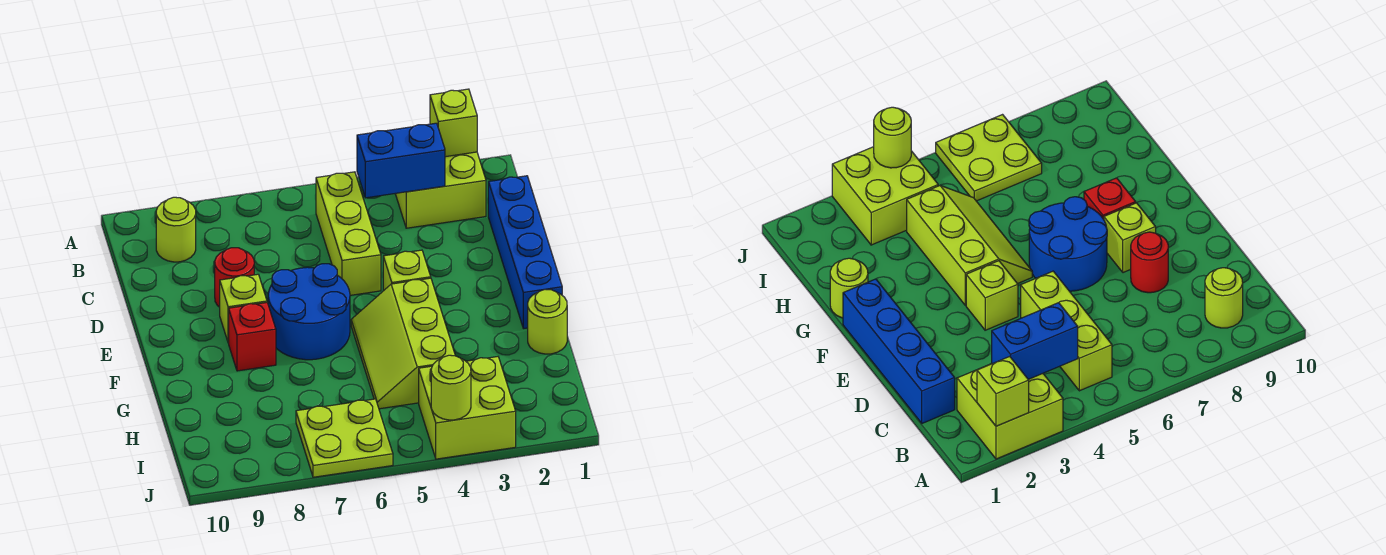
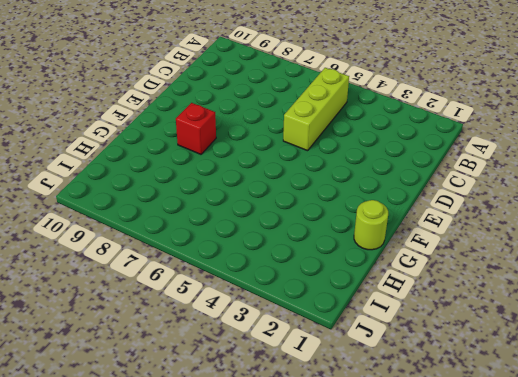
none -> lime 2x2 brick [395,152,486,228]
none -> lime 1x1 round brick [156,197,196,262]
none -> blue 1x4 brick [488,176,562,329]

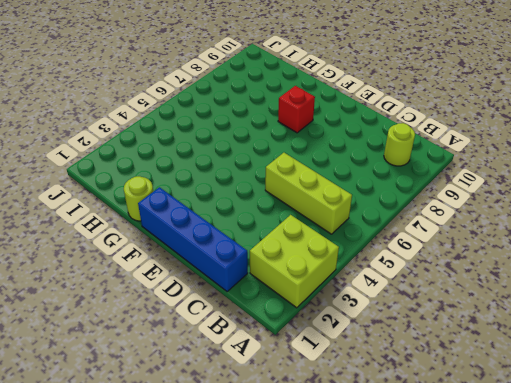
none -> red 1x1 round brick [215,248,254,307]
none -> lime 1x1 brick [383,250,431,291]
none -> blue 2x2 round brick [268,264,350,360]

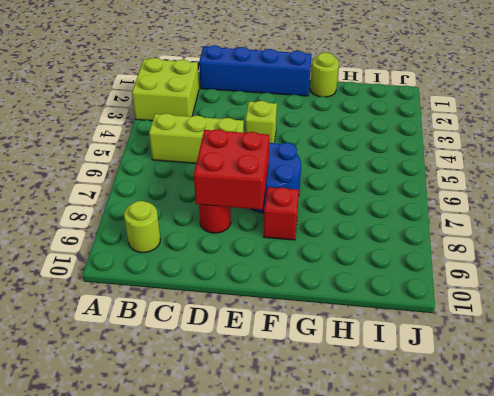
red 2x2 brick [194,129,269,210] -> none
none -> lime 1x1 brick [220,274,267,343]
none -> lime 2x3 slope [351,278,455,409]
none -> lime 2x2 brick [419,357,516,459]

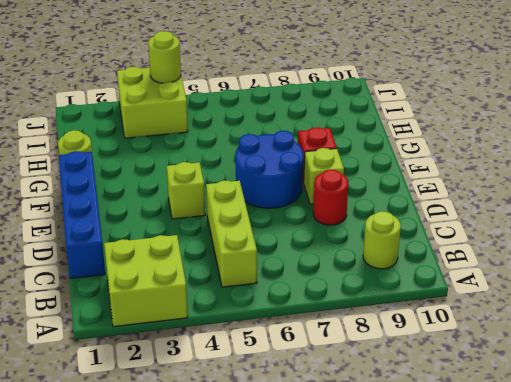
none -> lime 2x3 slope [351,278,455,409]
none -> lime 2x2 plate [296,399,393,477]
none -> lime 1x1 brick [430,89,477,157]

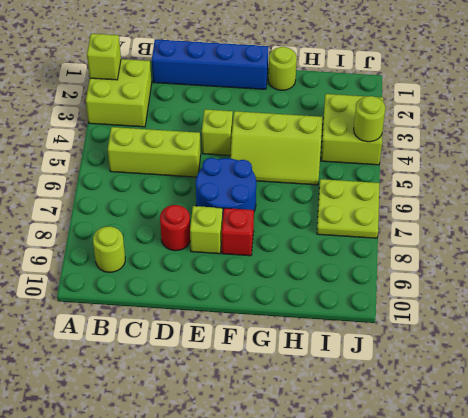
none -> blue 1x2 brick [357,123,445,198]

